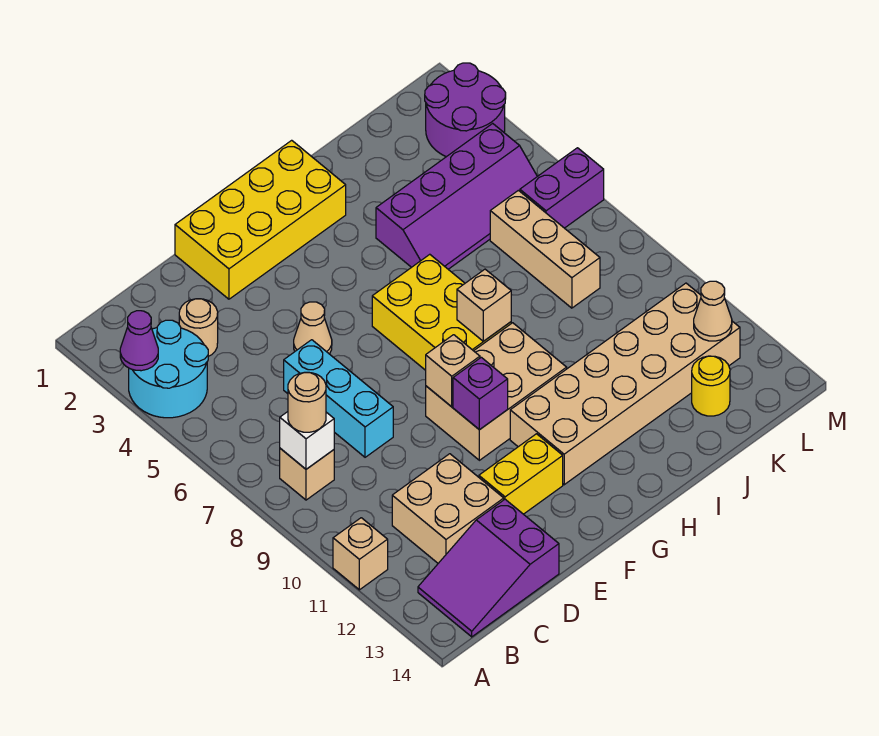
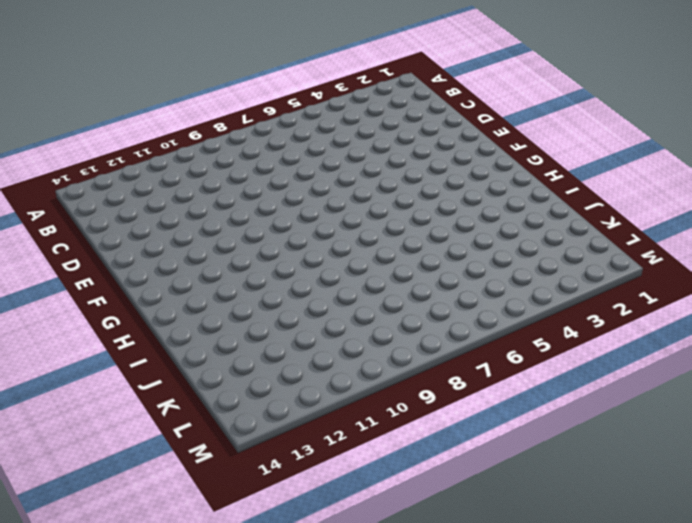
none -> cyan 2x2 round brick [129,320,208,418]
none -> tan 1x1 brick [333,518,388,590]
none -> tan 1x1 brick [280,448,334,500]

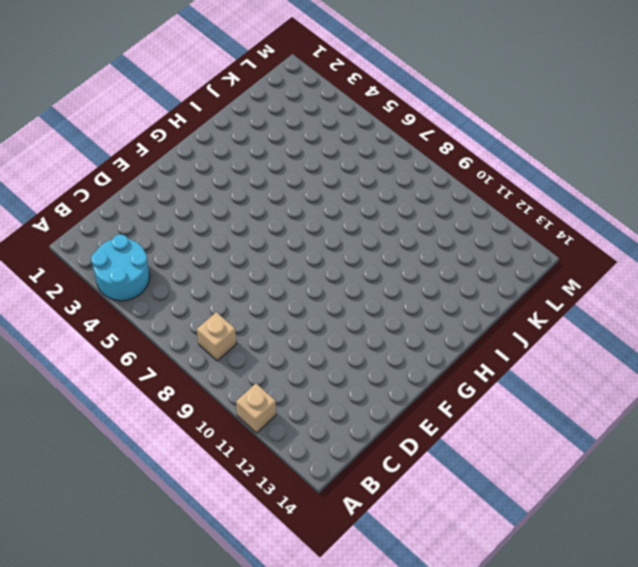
none -> purple 2x3 slope [418,499,559,637]
none -> tan 1x1 round brick [179,299,218,356]
none -> tan 2x2 brick [392,454,504,563]

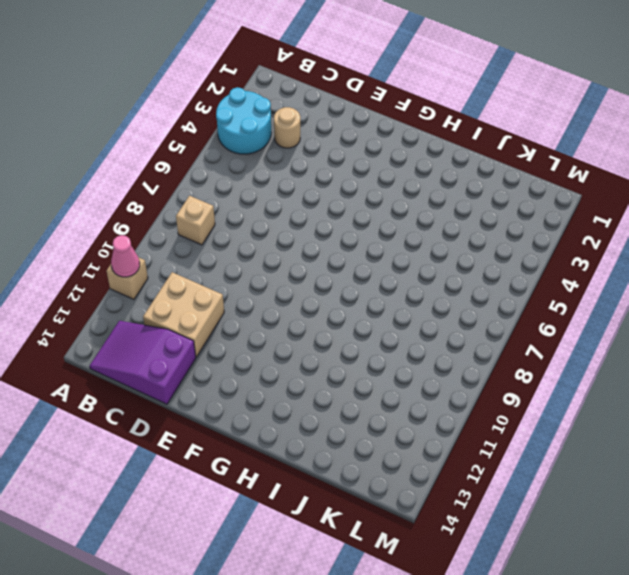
pink 1x1 cone [111,235,140,277] -> none
none -> cyan 1x3 brick [284,340,393,457]
none -> yellow 2x4 brick [175,140,346,299]
none -> tan 1x1 cone [294,302,332,354]

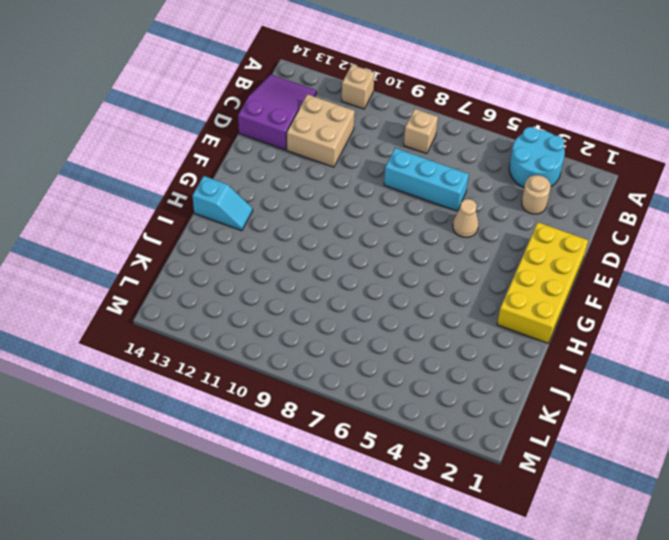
cyan 1x2 slope [192,176,253,231] -> none
none -> yellow 1x2 brick [479,434,563,514]
none -> tan 2x3 brick [426,323,567,460]
none -> yellow 2x3 brick [372,254,511,370]

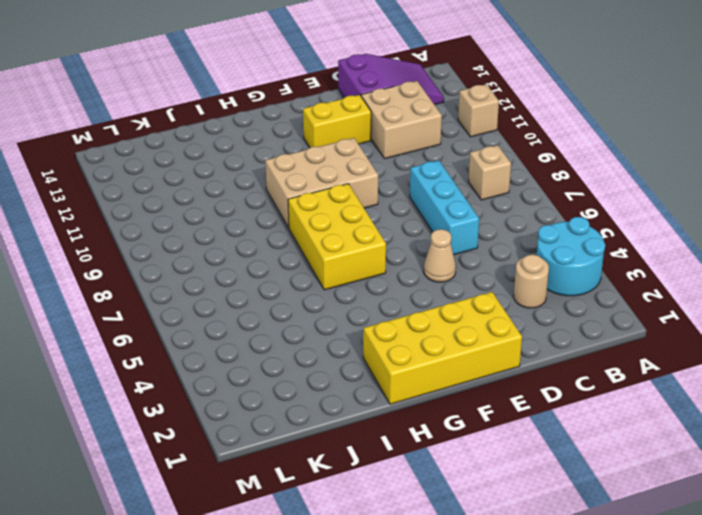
none -> tan 2x6 brick [510,283,740,485]
none -> purple 2x4 slope [376,123,537,269]
none -> tan 1x3 brick [490,190,600,308]

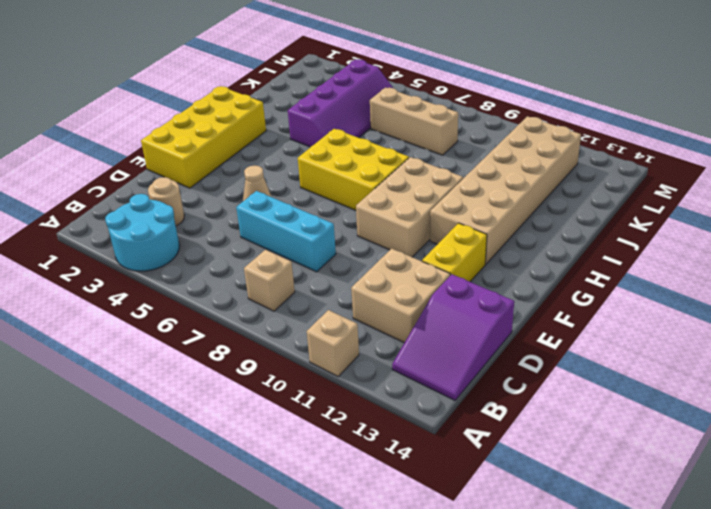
none -> yellow 1x1 round brick [692,356,730,416]
none -> purple 2x2 round brick [425,63,506,157]
none -> purple 1x2 brick [520,148,604,228]

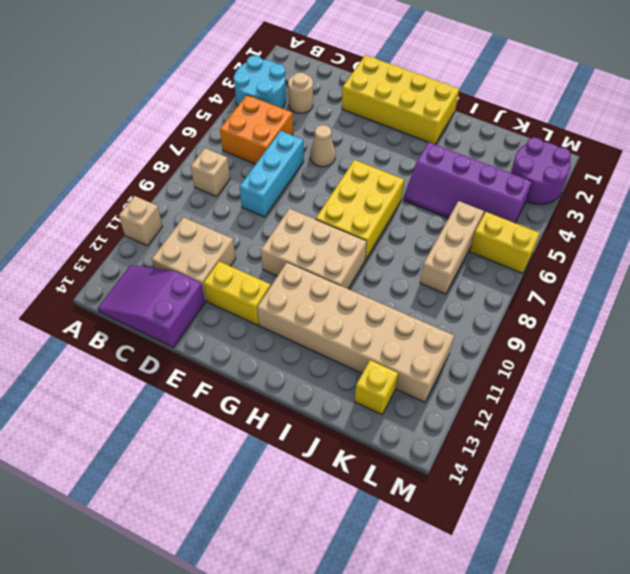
orange 2x2 brick [220,95,293,164] -> none
yellow 1x1 brick [355,360,398,415] -> yellow 1x1 round brick [692,356,730,416]
yellow 1x2 brick [470,212,540,273] -> purple 1x2 brick [520,148,604,228]
none -> purple 1x1 cone [120,311,158,371]
none -> white 1x1 brick [280,412,334,469]
none -> tan 1x1 brick [426,335,480,407]

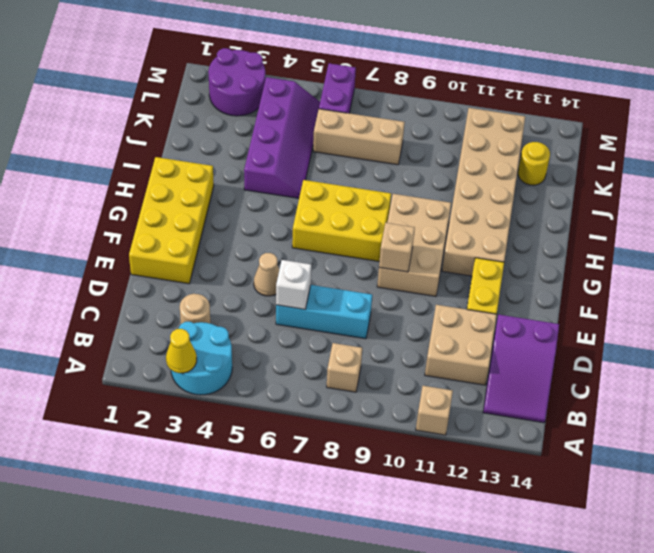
yellow 1x1 cone [166,329,197,373] -> purple 1x1 cone [120,311,158,371]
white 1x1 brick [276,260,311,310] -> white 1x1 brick moved to [280,412,334,469]
none -> purple 1x1 brick [453,357,508,430]
none -> tan 1x1 brick [457,269,511,341]
none -> tan 1x1 cone [694,281,732,341]

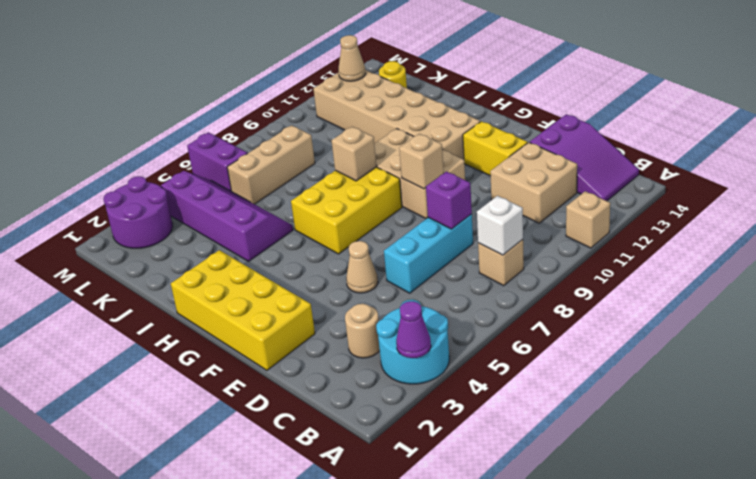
purple 1x1 brick [426,172,472,229] -> purple 1x1 brick moved to [453,357,508,430]
none -> tan 1x1 round brick [288,372,326,432]

